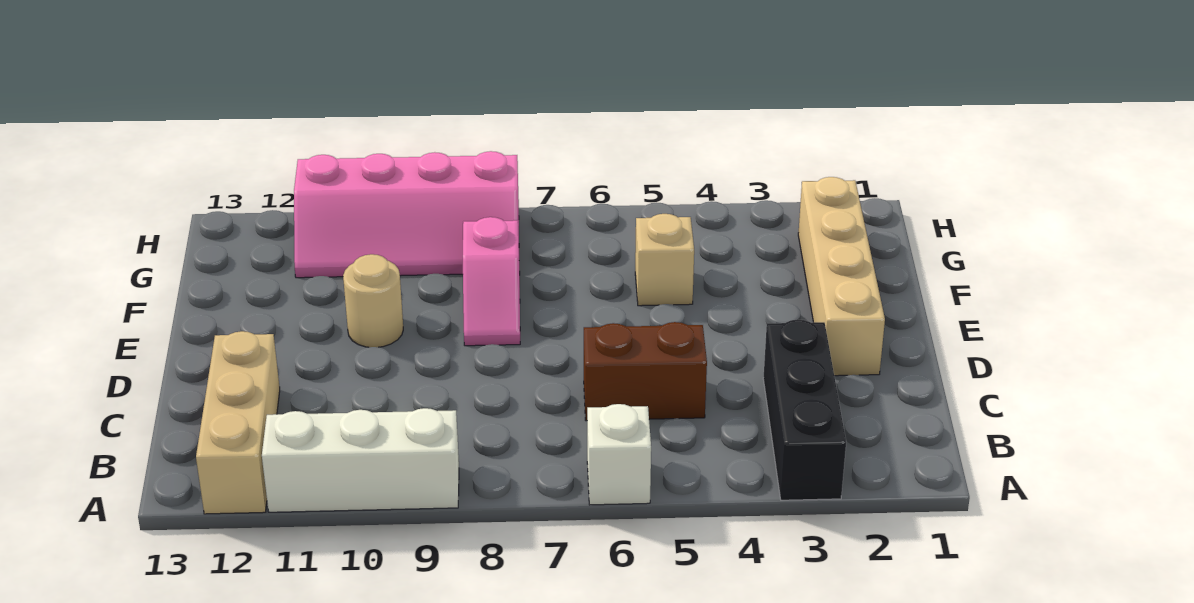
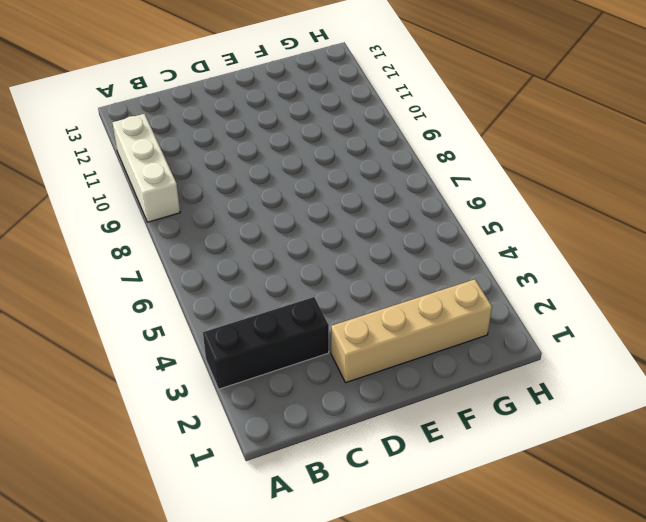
none -> white 1x1 brick [587,404,651,505]
none -> tan 1x3 brick [196,331,280,514]

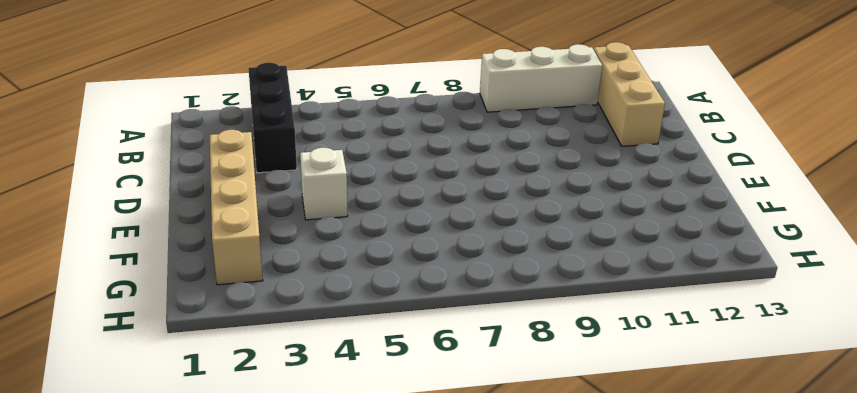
white 1x1 brick [300,148,348,220] -> white 1x1 brick moved to [587,404,651,505]
none -> brown 1x2 brick [584,322,707,421]
none -> pink 1x2 slope [463,217,520,346]

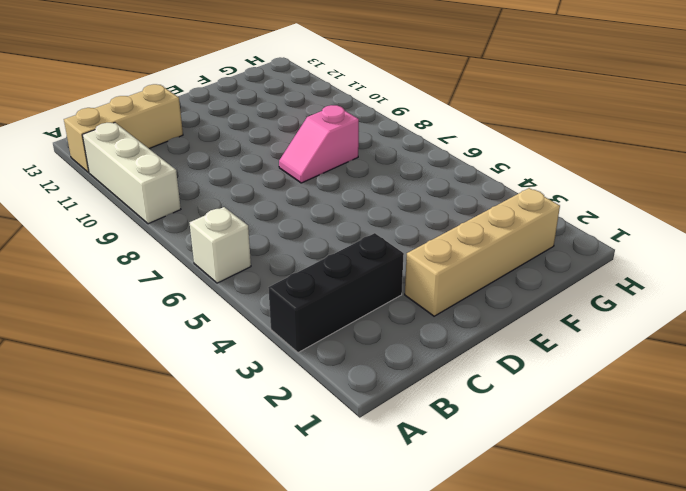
none -> brown 1x2 brick [584,322,707,421]
none -> tan 1x1 round brick [343,254,403,347]

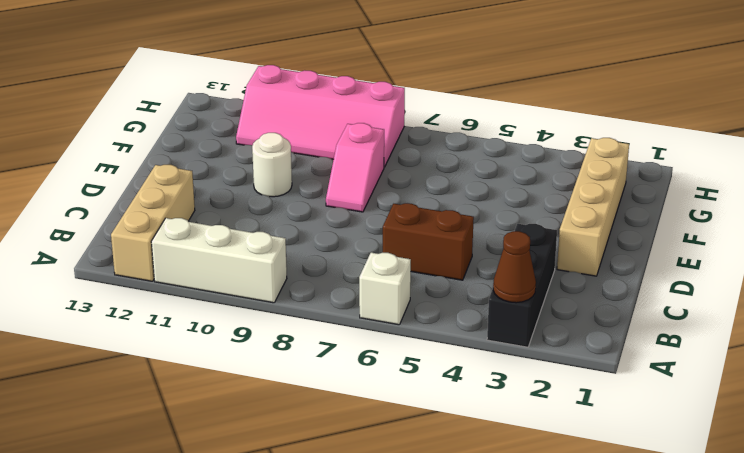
brown 1x1 cone [493,231,536,303] -> none
white 1x1 round brick [252,133,292,197] -> tan 1x1 round brick [343,254,403,347]
none -> tan 1x1 brick [635,214,694,306]

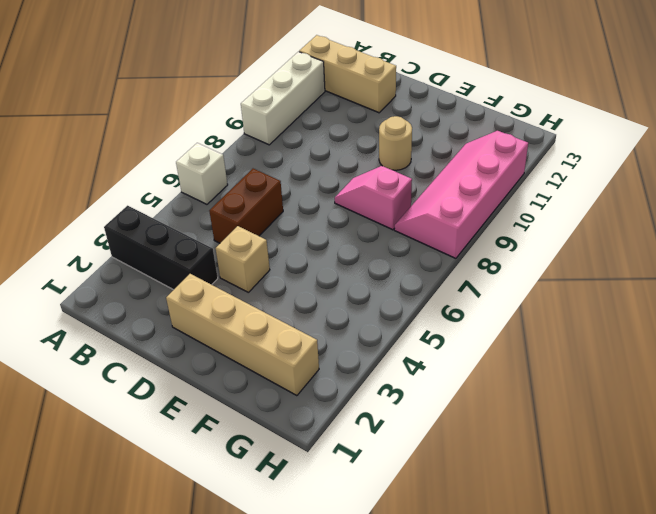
tan 1x1 brick [216,226,270,292] -> tan 1x1 brick moved to [635,214,694,306]

